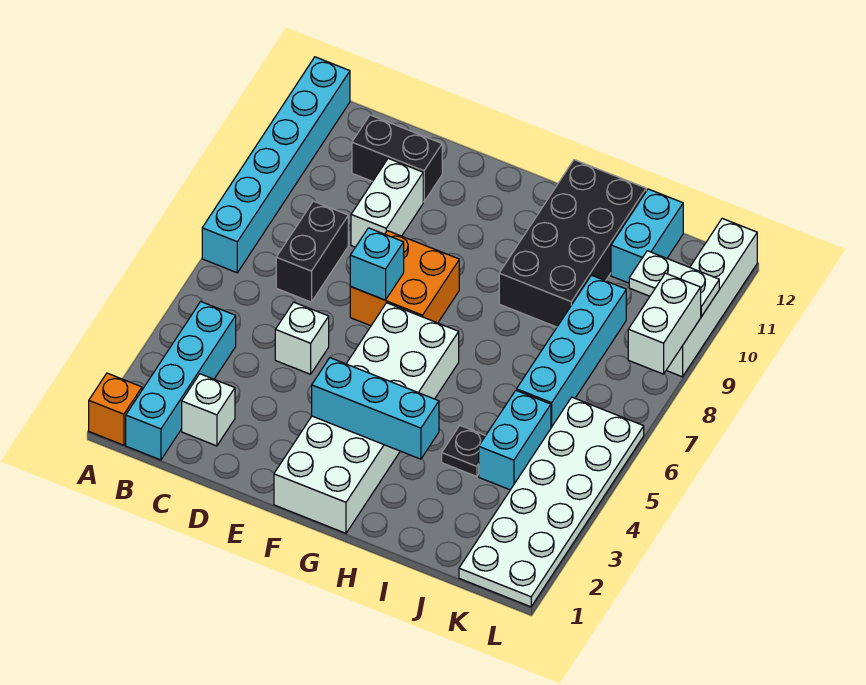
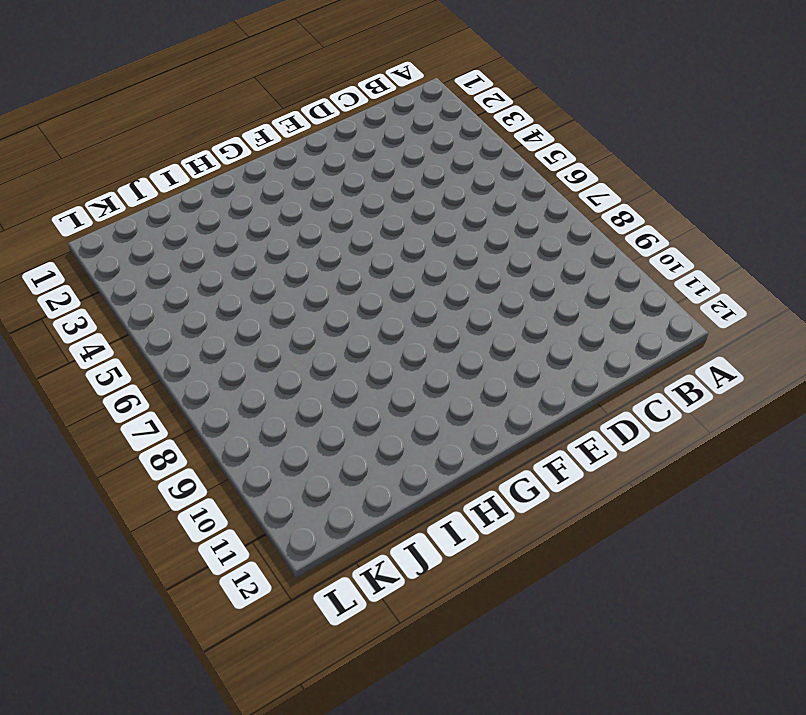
none -> orange 1x1 brick [89,373,142,445]
none -> cyan 1x6 brick [202,57,350,273]
none -> cyan 1x4 brick [126,302,236,460]

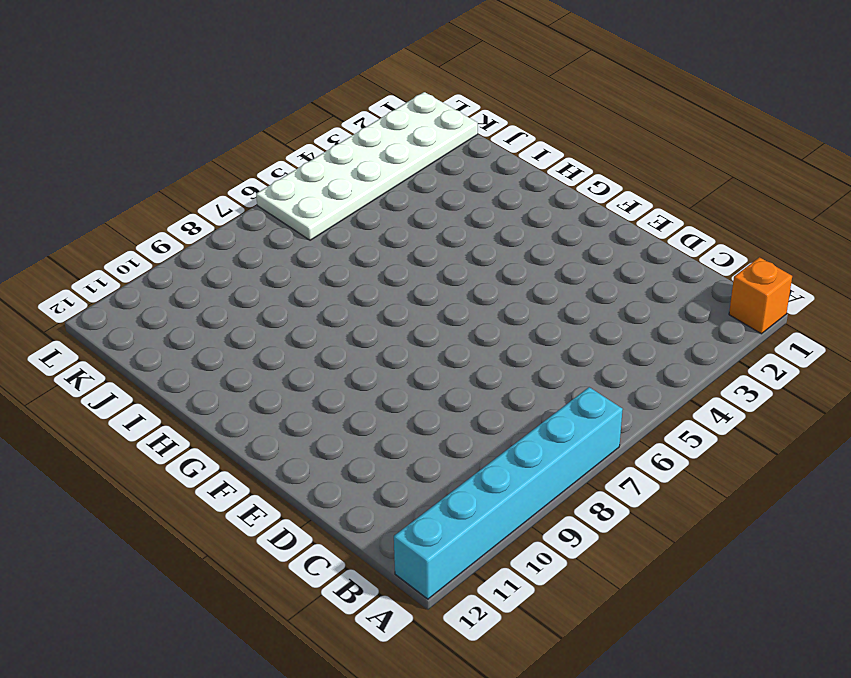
none -> cyan 1x4 brick [126,302,236,460]
none -> white 1x1 brick [182,374,235,446]
none -> black 1x2 brick [276,201,348,302]

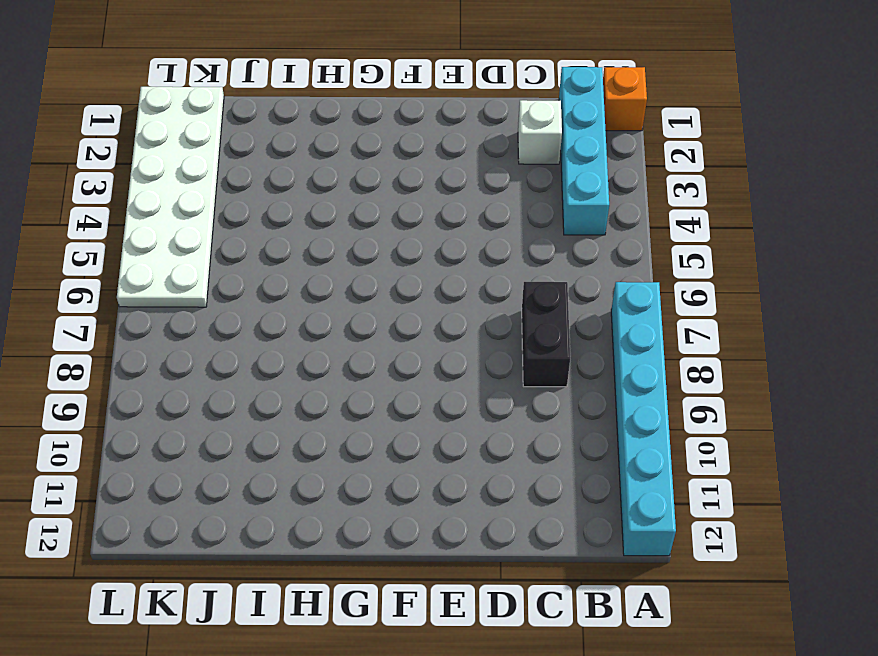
none -> black 1x2 brick [352,115,442,202]
none -> white 1x1 brick [275,302,329,374]
none -> white 1x2 brick [351,158,423,247]

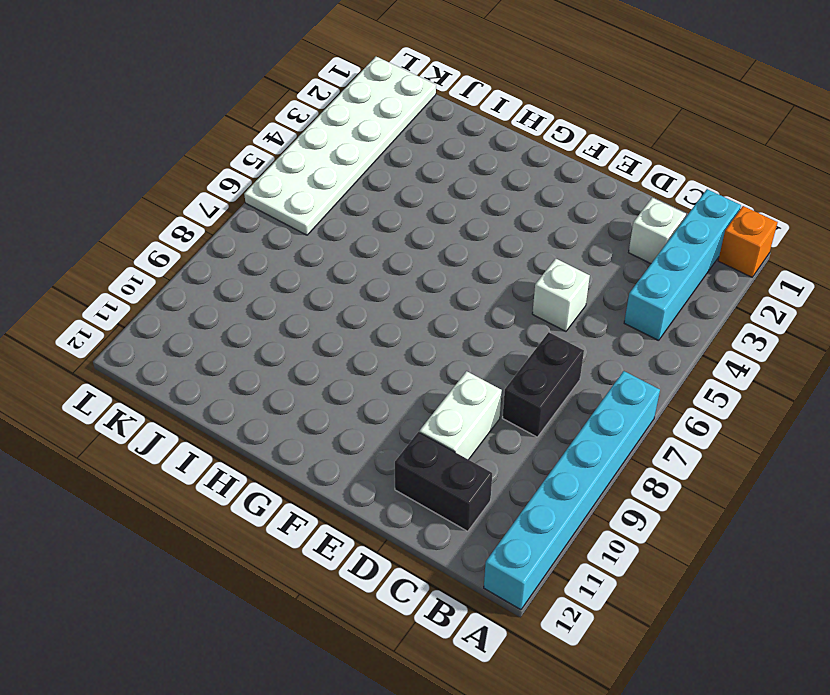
none -> orange 2x2 brick [350,231,459,326]
none -> white 2x6 brick [274,303,459,533]
none -> black 2x4 brick [499,160,646,327]

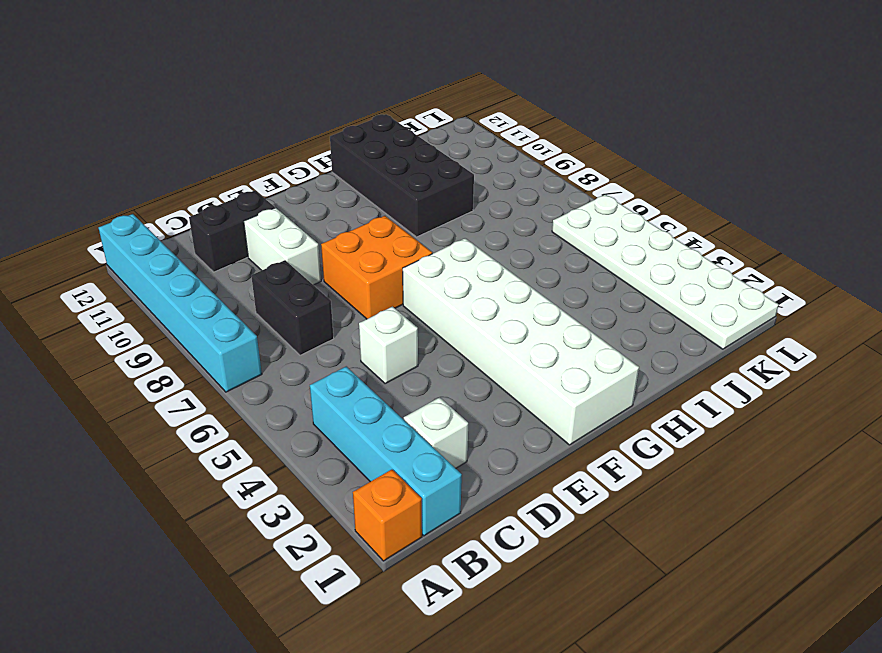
none -> black 1x1 plate [442,426,486,477]
none -> cyan 1x2 brick [479,390,551,490]
none -> cyan 1x4 brick [517,275,626,428]

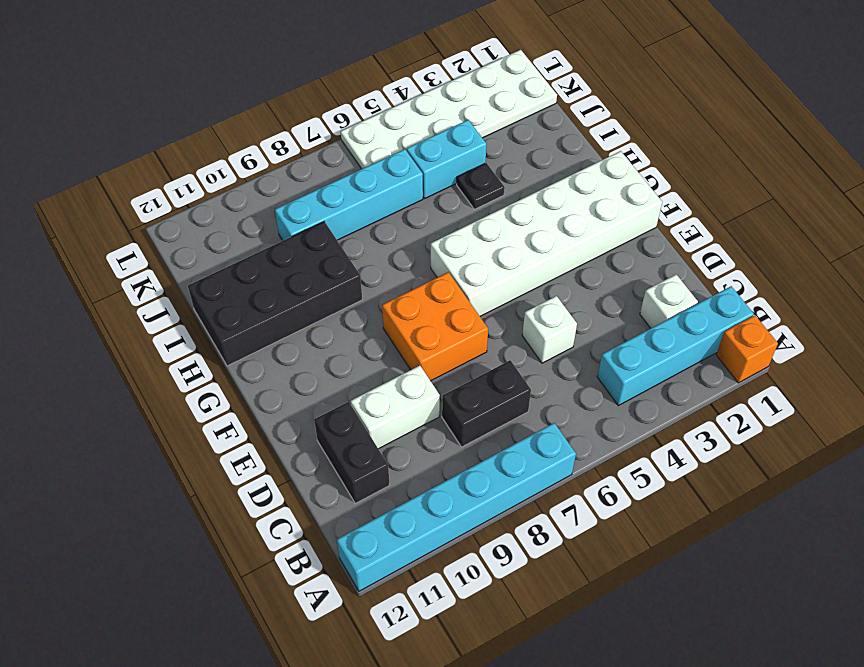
none -> cyan 1x2 brick [611,189,683,283]
none -> white 1x4 brick [666,218,757,377]
none -> cyan 1x1 brick [350,228,404,300]

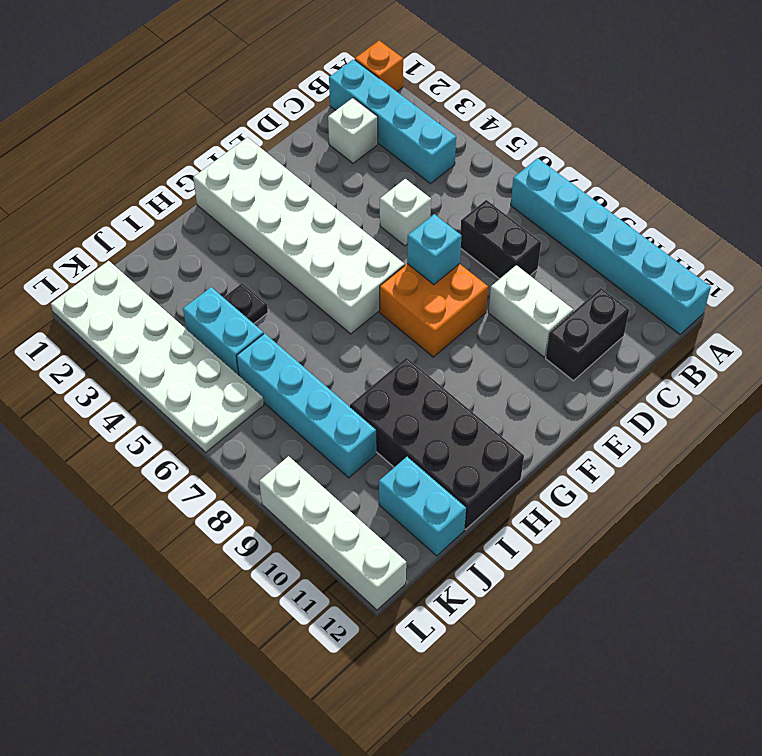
none -> cyan 1x3 brick [312,358,439,459]
none -> white 1x2 plate [629,251,719,317]
none -> white 1x2 brick [628,273,701,374]

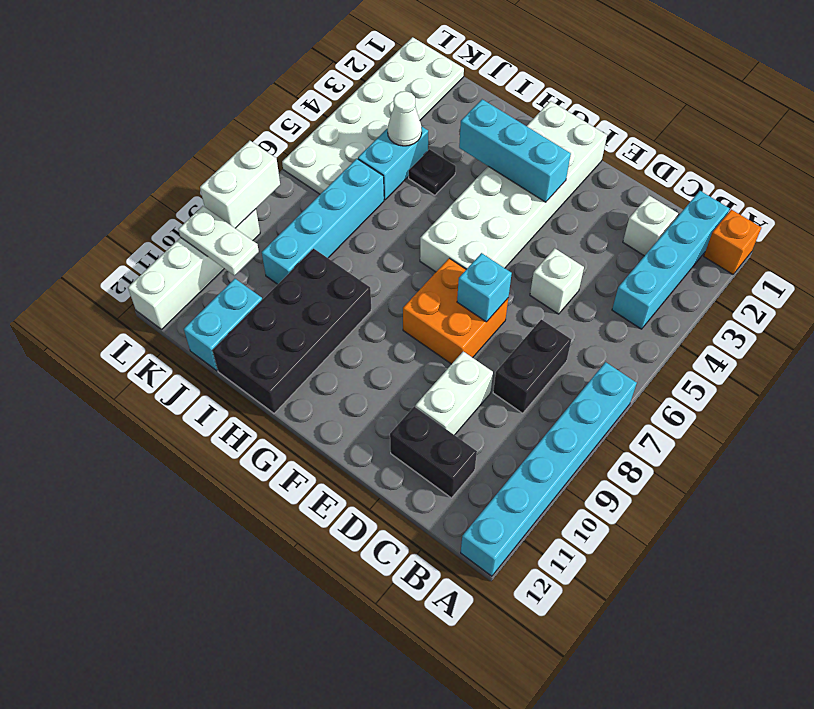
white 1x1 cone [388,91,422,146] -> none

